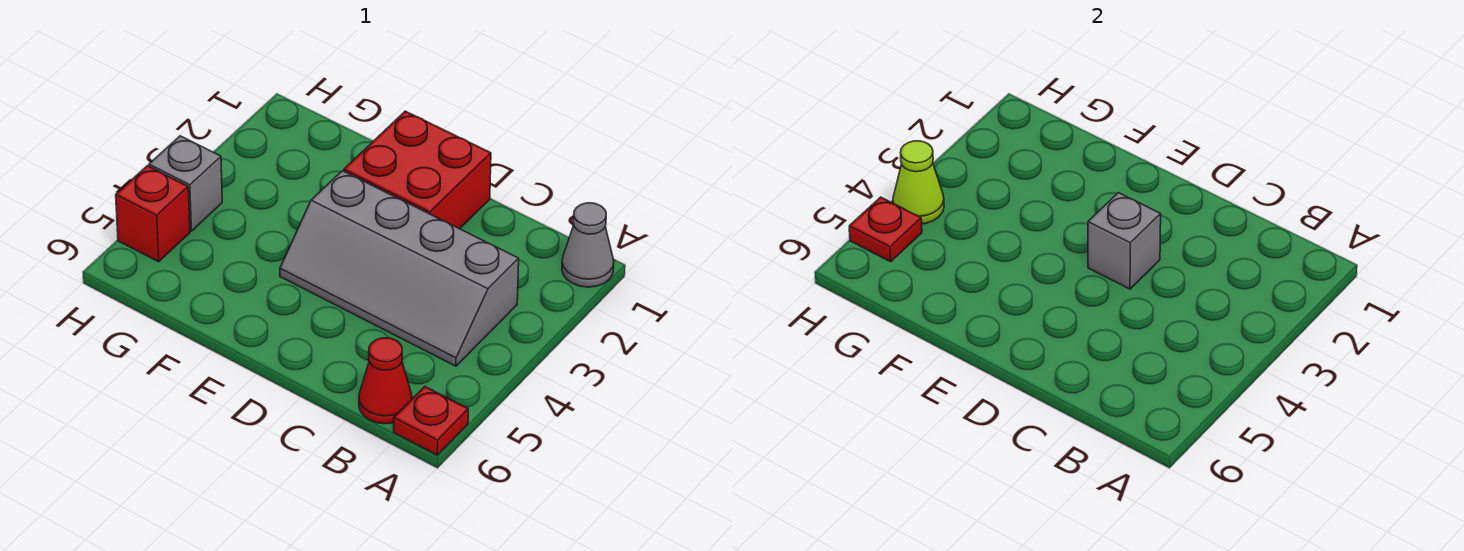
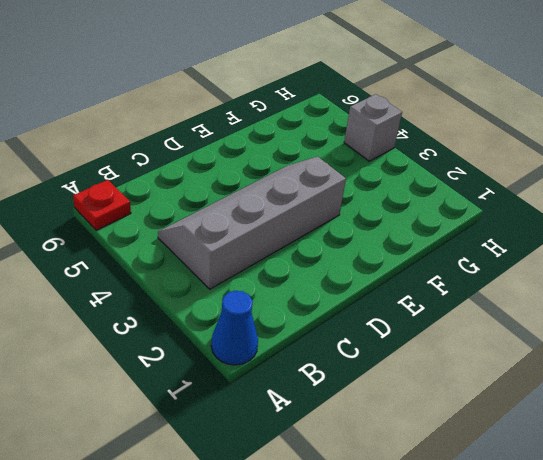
blue 1x1 cone [211,291,258,365] -> grey 1x1 cone [562,203,614,287]
none -> red 1x1 cone [359,338,412,424]
none -> red 2x2 brick [344,111,491,229]

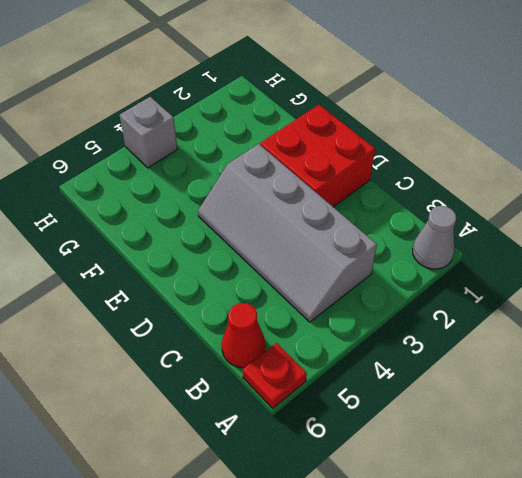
none -> red 1x1 brick [116,166,190,262]
none -> grey 1x1 brick [1088,193,1161,289]

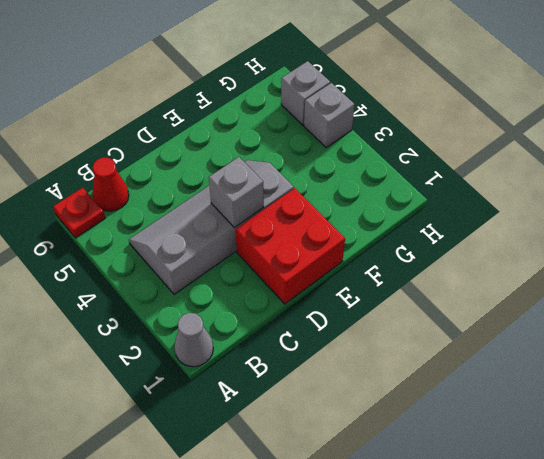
grey 1x1 brick [281,61,330,125] -> red 1x1 brick [116,166,190,262]
none -> lime 1x1 cone [893,141,944,224]
none -> red 1x1 plate [849,197,922,262]

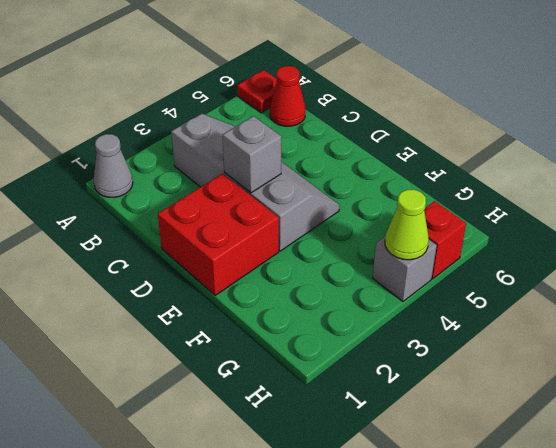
none -> red 1x1 plate [849,197,922,262]

